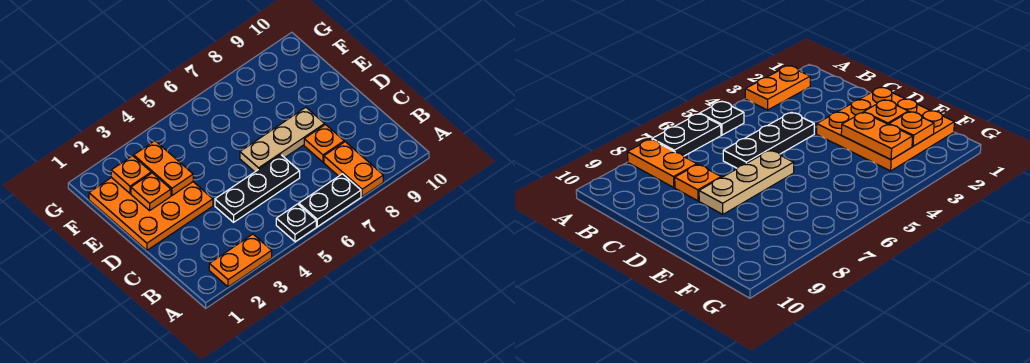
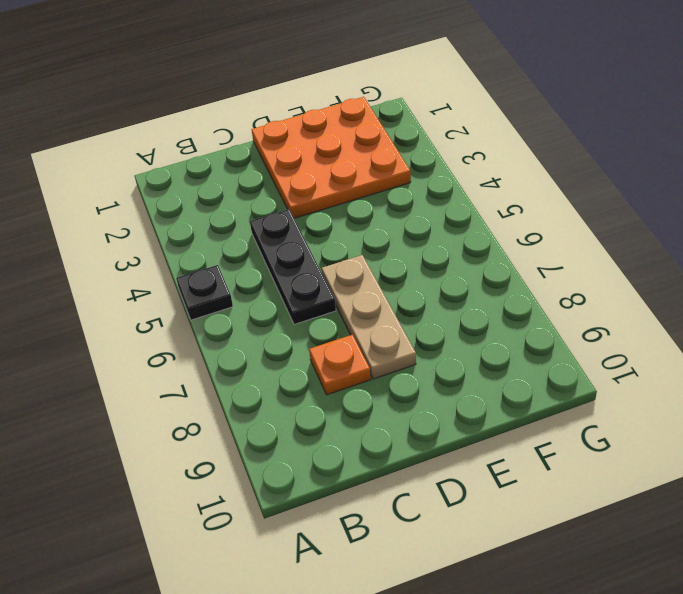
none -> orange 1x2 plate [209,234,272,287]
none -> black 1x2 plate [299,174,361,227]

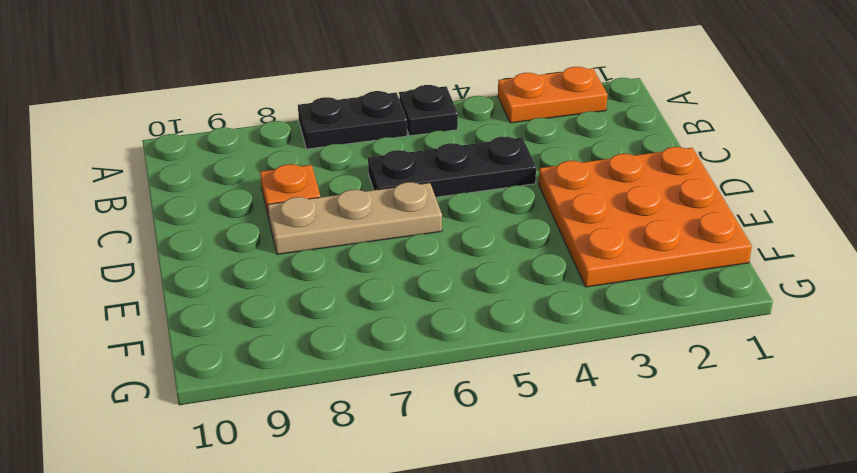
none -> orange 1x2 plate [324,142,383,197]
none -> orange 1x1 plate [131,173,171,210]

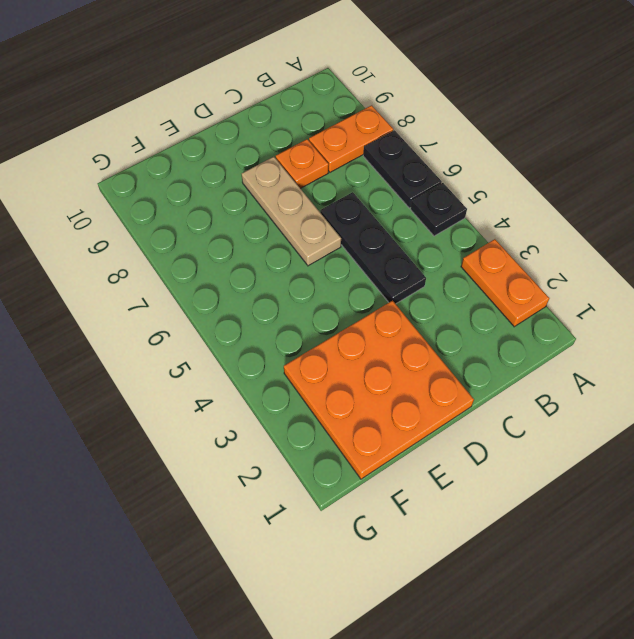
none -> orange 1x1 plate [131,173,171,210]
none -> orange 1x2 plate [134,141,193,195]

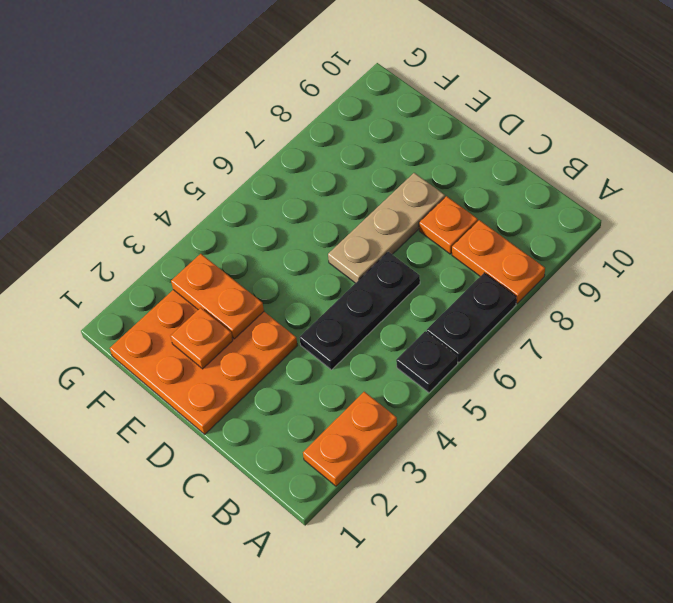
none -> orange 1x1 plate [111,156,151,193]

